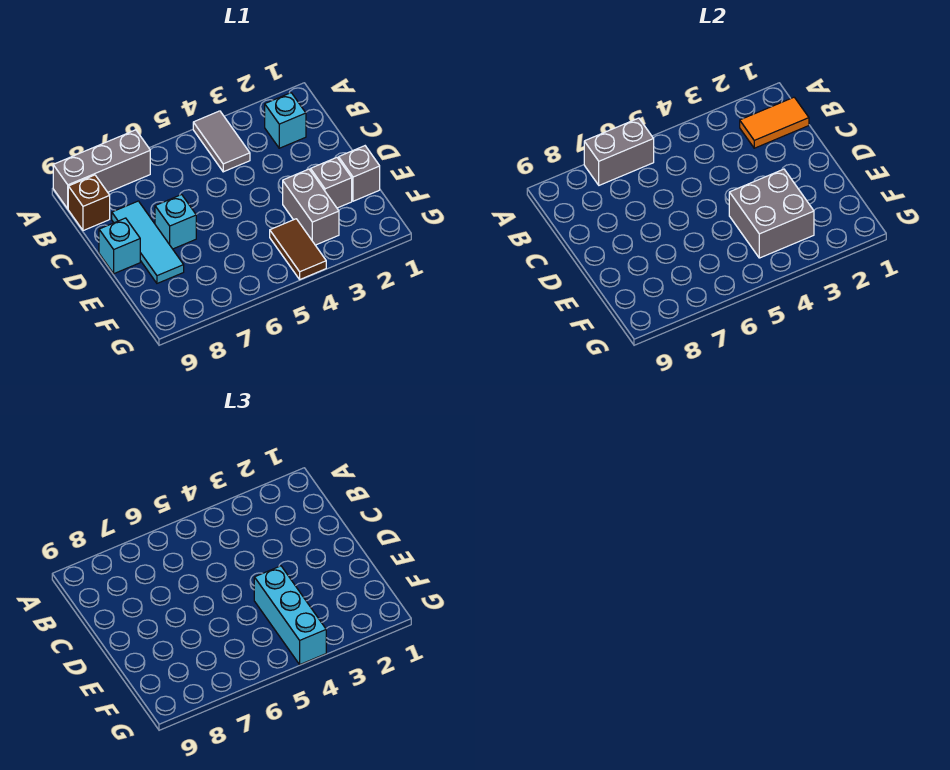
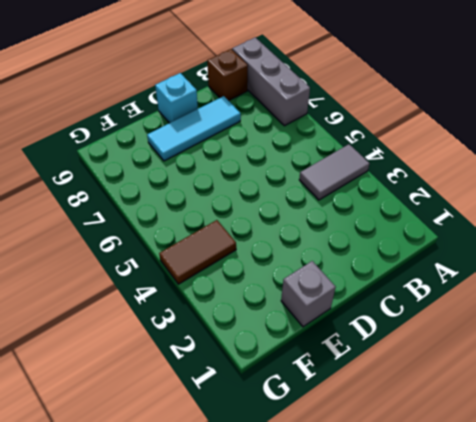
none -> cyan 1x1 brick [265,93,306,148]
none -> cyan 1x1 brick [155,195,196,249]
none -> grey 1x1 brick [311,158,352,208]

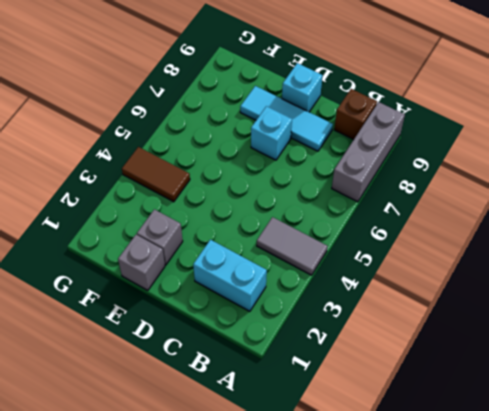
cyan 1x2 brick [193,240,267,311] -> cyan 1x1 brick [265,93,306,148]
none -> grey 1x2 brick [283,169,339,245]
none -> grey 1x2 brick [584,118,654,185]
none -> orange 1x2 tile [740,97,809,148]

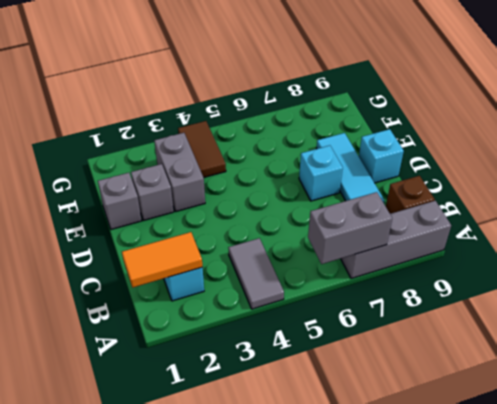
none -> grey 2x2 brick [729,169,814,258]
none -> cyan 1x3 brick [254,566,326,664]

